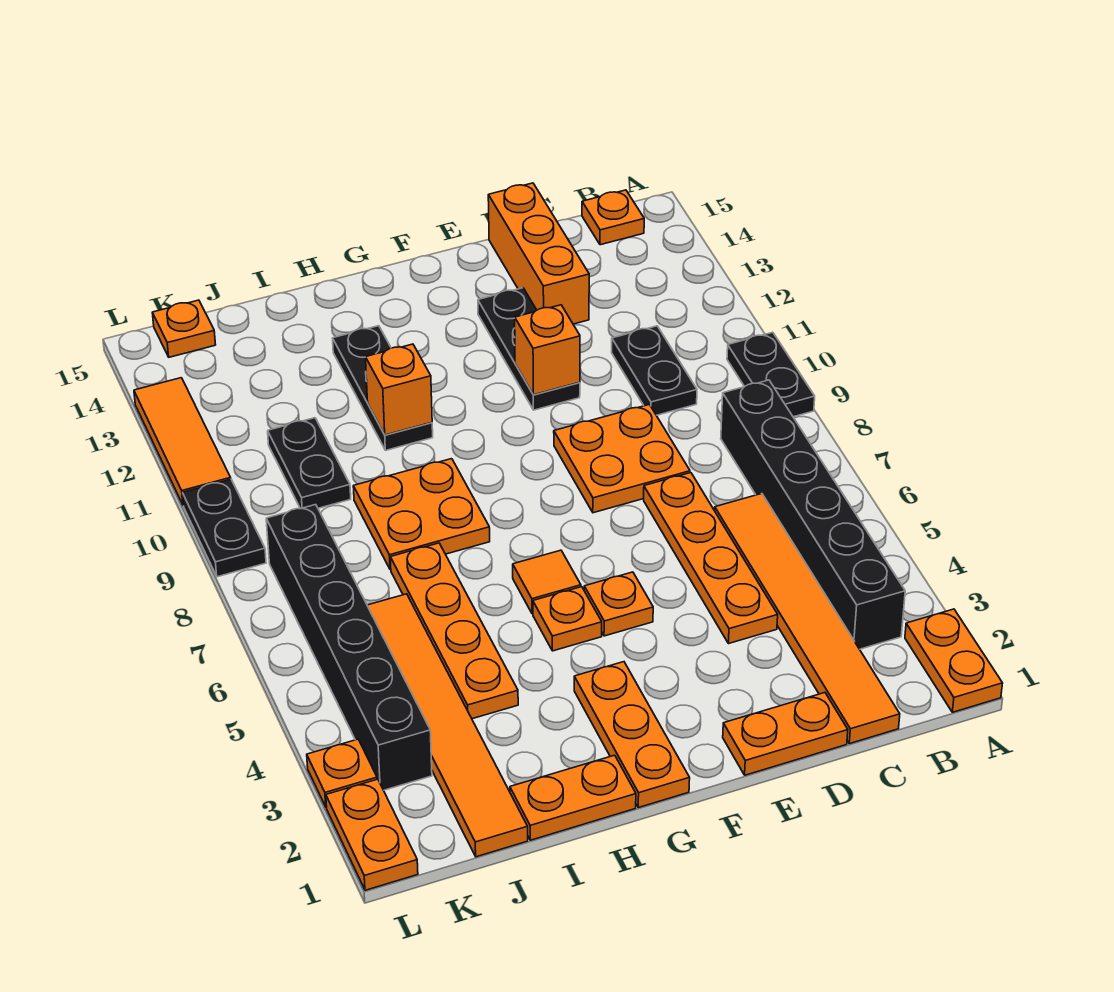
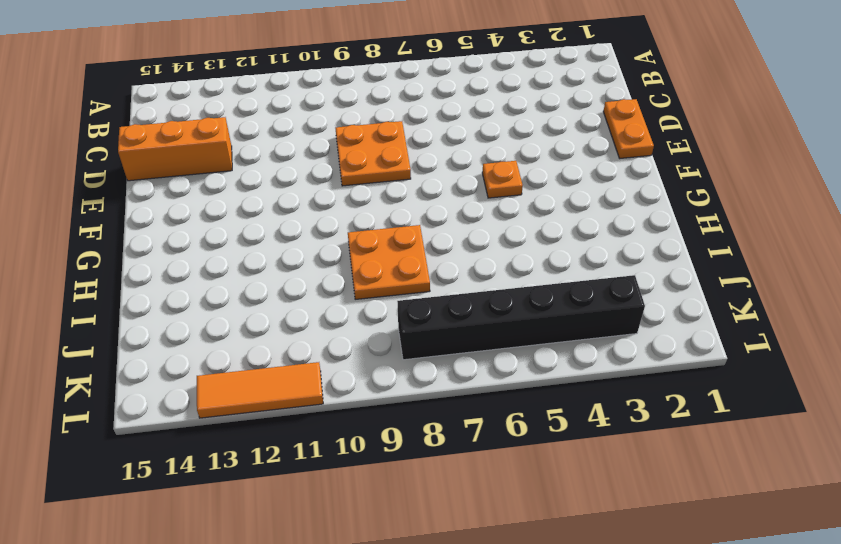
none -> orange 1x2 plate [905,609,1003,712]
none -> black 1x2 plate [727,332,815,417]
none -> black 1x6 brick [721,380,905,649]

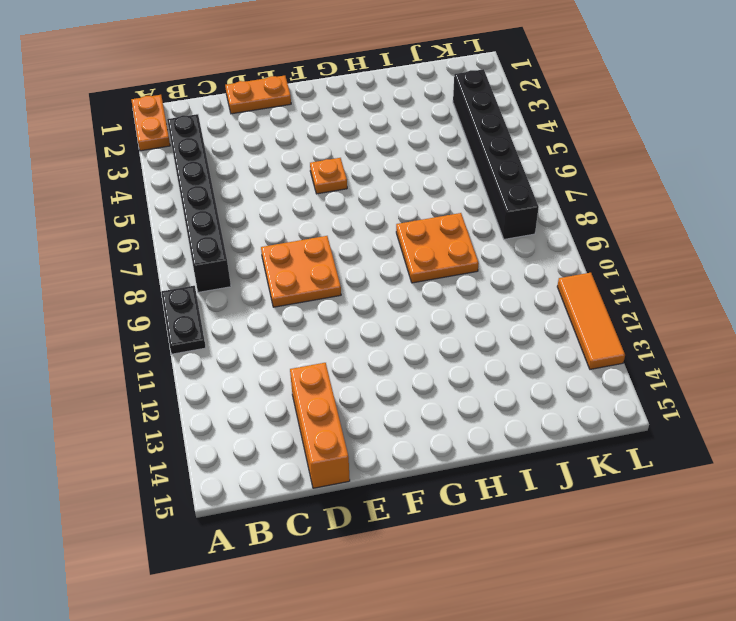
none -> orange 1x1 plate [582,190,644,245]
none -> orange 1x6 tile [715,494,900,744]
none -> black 1x2 plate [612,326,697,415]

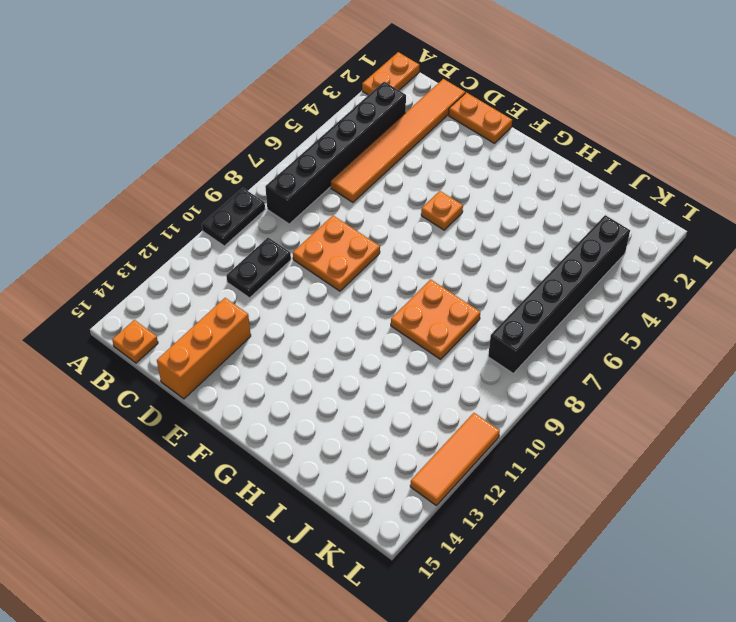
none -> orange 1x4 plate [644,473,778,644]
none -> black 1x3 plate [478,288,580,410]
none -> orange 1x3 plate [574,662,690,808]

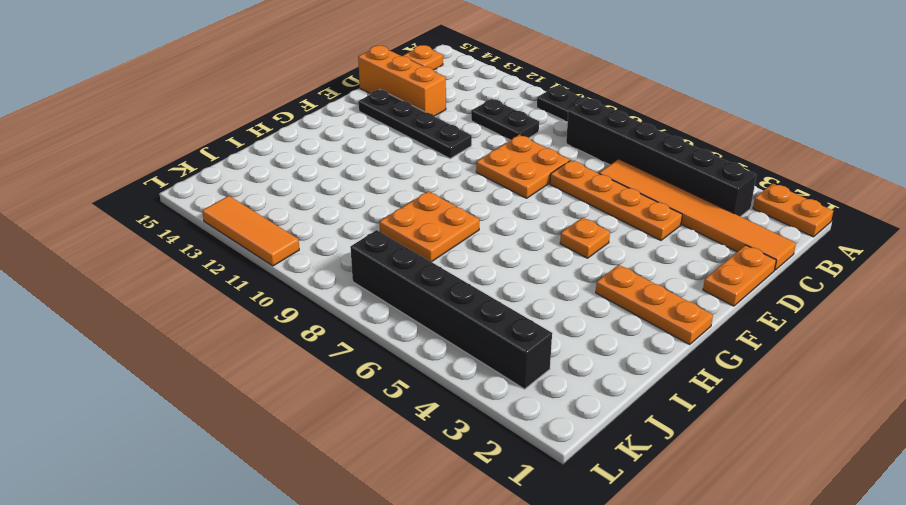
black 1x4 plate [358,90,472,159] -> black 1x3 plate [478,288,580,410]
none -> orange 1x1 plate [533,587,602,651]
none -> orange 1x1 tile [513,550,581,614]
none -> orange 1x2 plate [510,755,636,840]

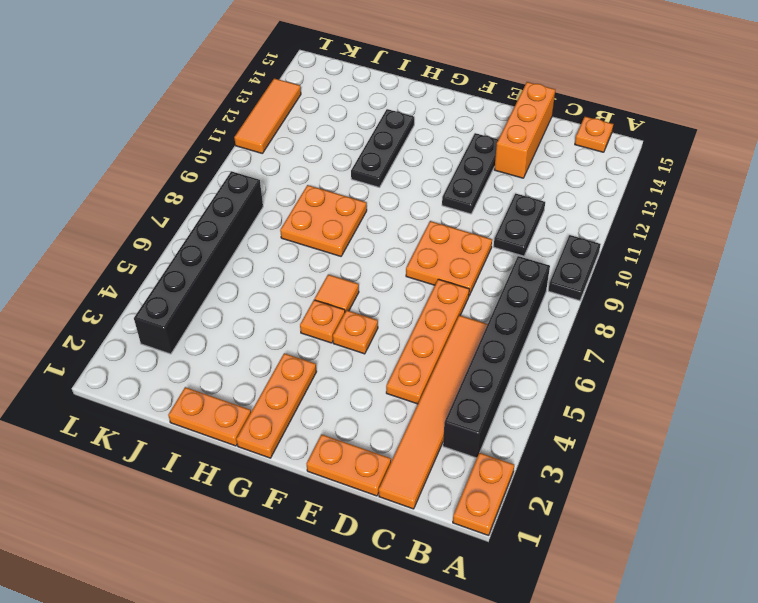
none -> orange 1x4 plate [390,543,518,719]
none -> orange 1x6 tile [367,594,528,857]
none -> black 1x2 plate [268,418,351,509]

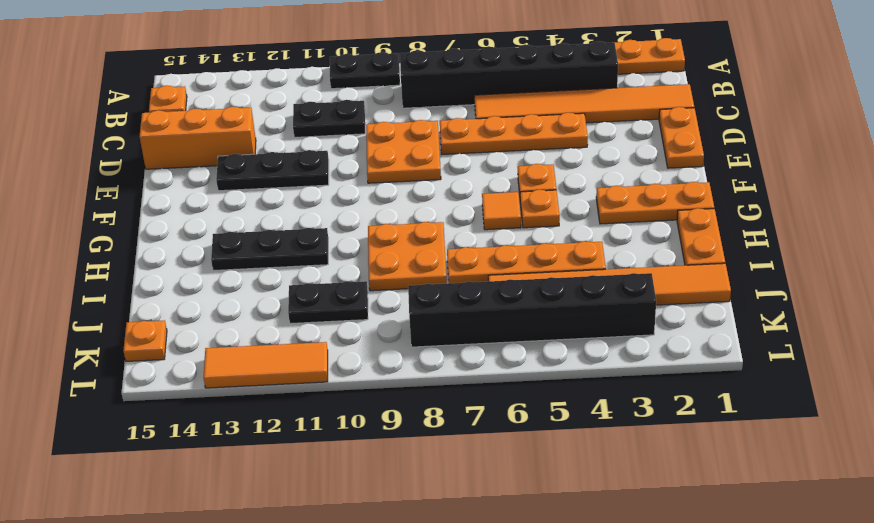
none -> orange 1x2 plate [326,779,418,890]
none -> orange 1x1 plate [307,739,377,807]
none -> black 1x2 plate [183,479,266,577]

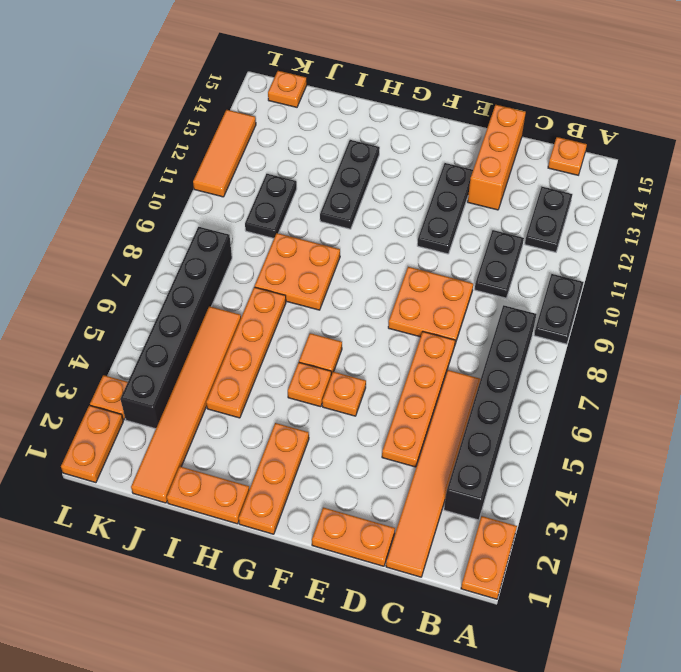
black 1x2 plate [525,187,572,252] -> black 1x2 plate moved to [183,479,266,577]
none -> orange 1x1 brick [515,305,580,395]
none -> orange 1x1 brick [366,344,432,435]

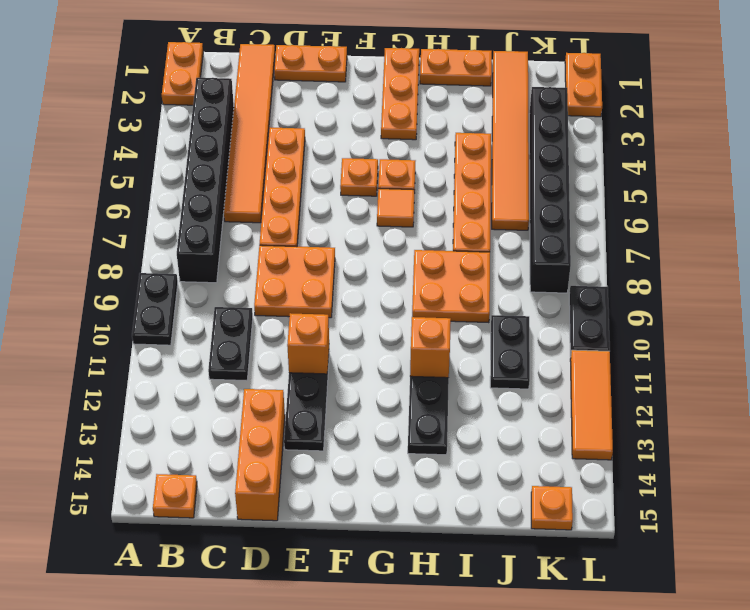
none -> orange 1x1 plate [307,739,377,807]

